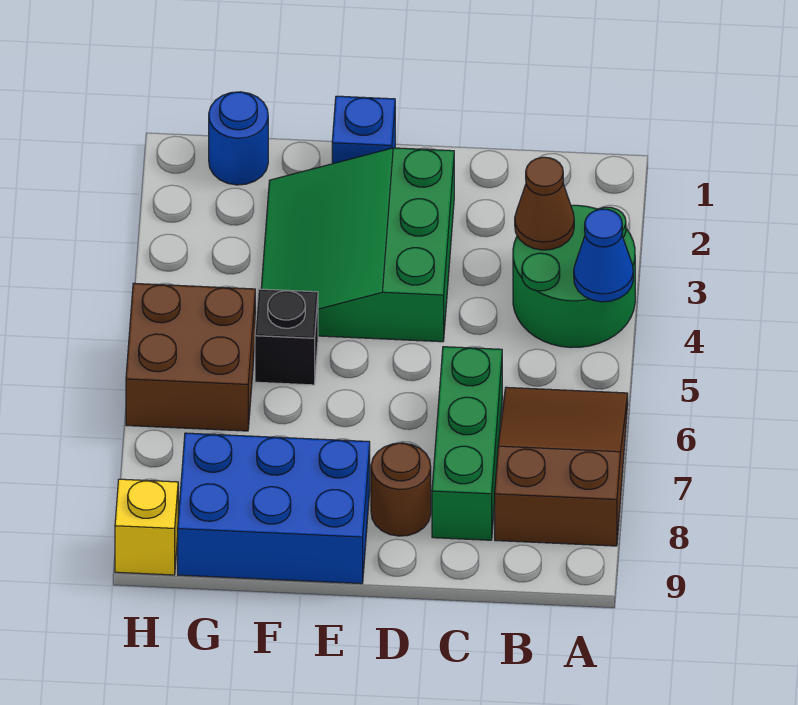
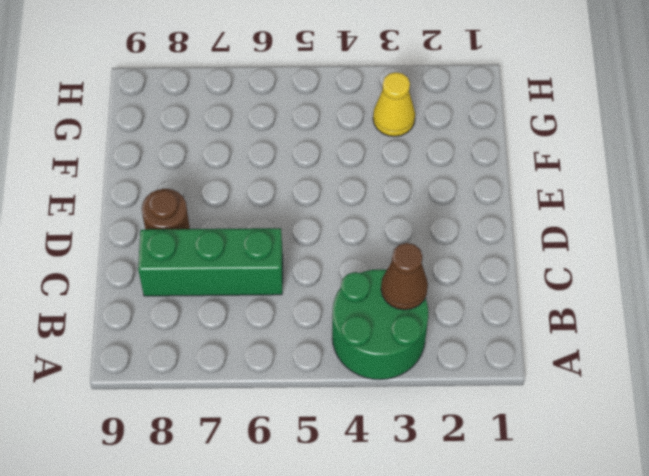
yellow 1x1 cone [373,72,415,137] -> none
none -> brown 2x3 slope [495,387,628,546]
none -> green 3x3 slope [261,148,454,342]
none -> blue 1x1 brick [332,96,395,164]

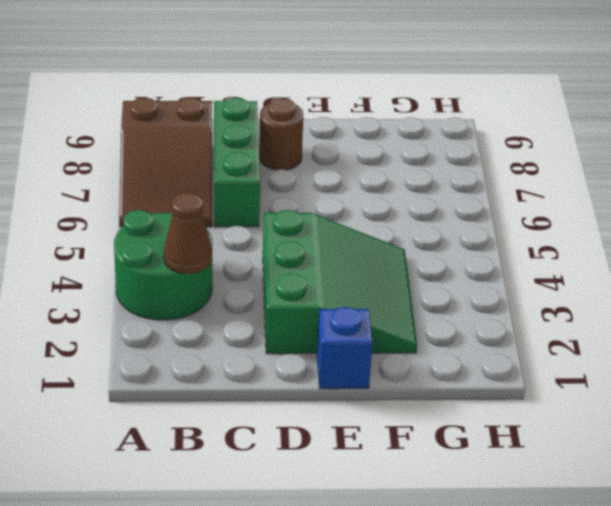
none -> blue 2x3 brick [178,433,370,584]
none -> black 1x1 brick [255,289,318,385]
none -> blue 1x1 round brick [209,92,268,185]

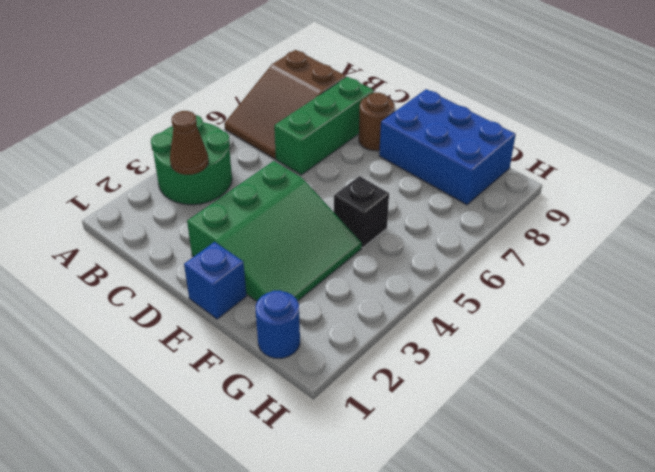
none -> brown 2x2 brick [126,283,255,431]
none -> yellow 1x1 brick [115,479,178,575]
none -> blue 1x1 cone [574,209,633,302]

